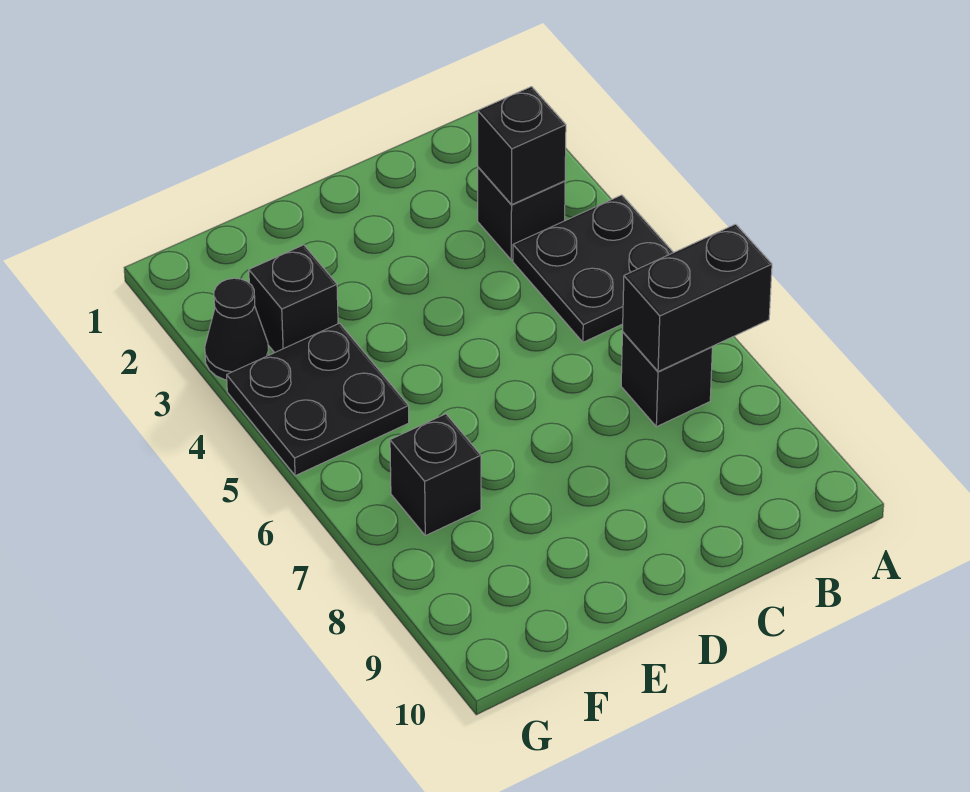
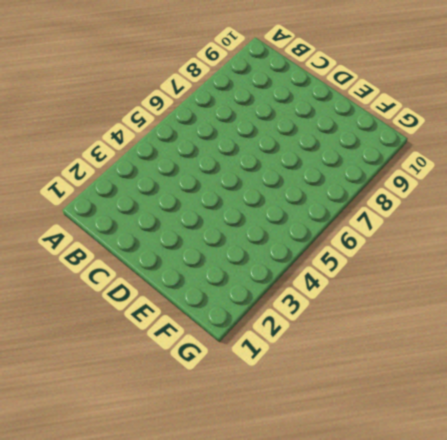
none -> black 2x2 plate [513,195,674,342]
none -> black 1x1 brick [478,167,565,260]

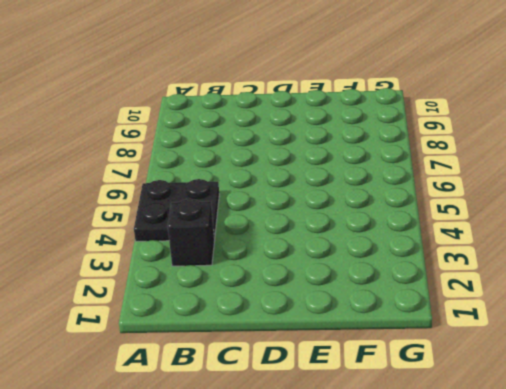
none -> black 1x1 brick [621,332,712,427]
none -> black 1x1 brick [249,245,338,353]

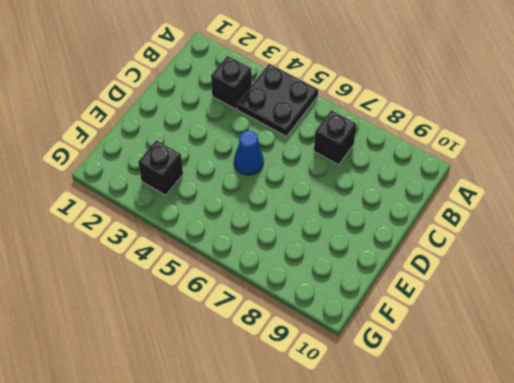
blue 1x1 cone [234,131,264,175] -> none
none -> black 2x2 plate [227,323,409,476]
none -> black 1x1 brick [390,414,481,536]

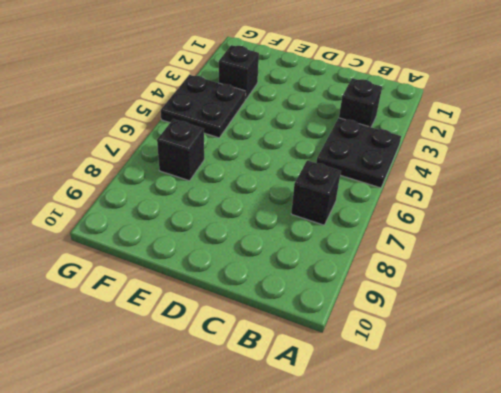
none -> black 1x1 cone [205,278,269,380]
none -> black 1x2 brick [623,224,772,372]

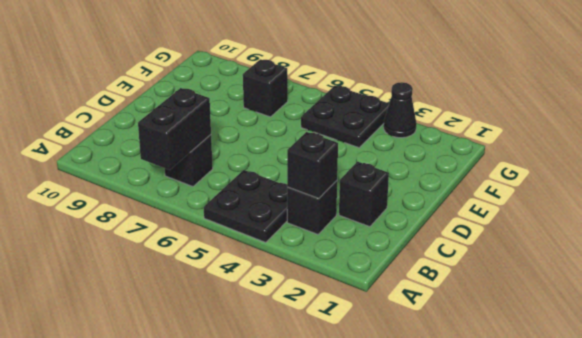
black 1x1 brick [339,162,389,227] -> black 1x1 brick moved to [249,245,338,353]

